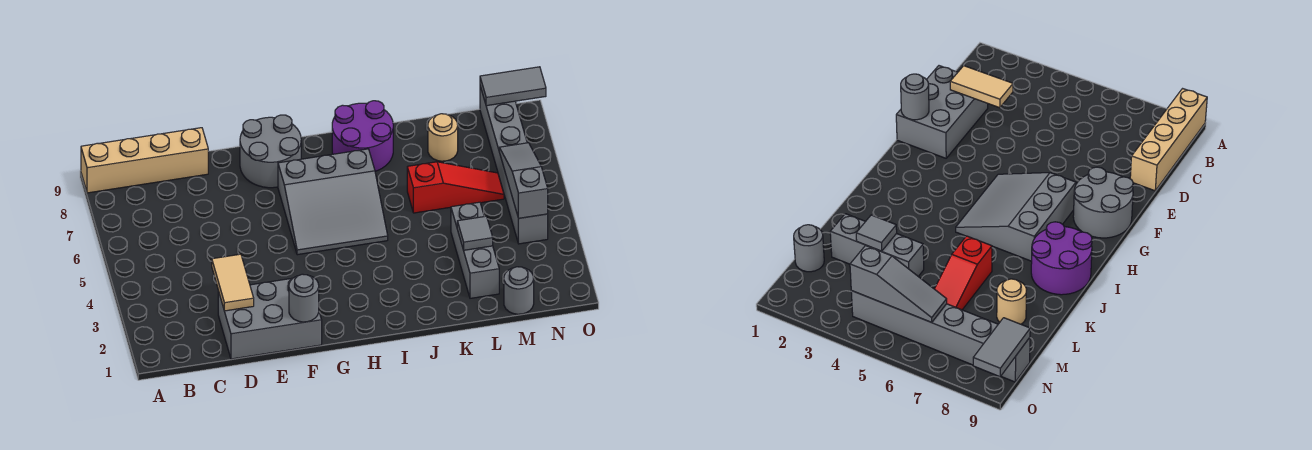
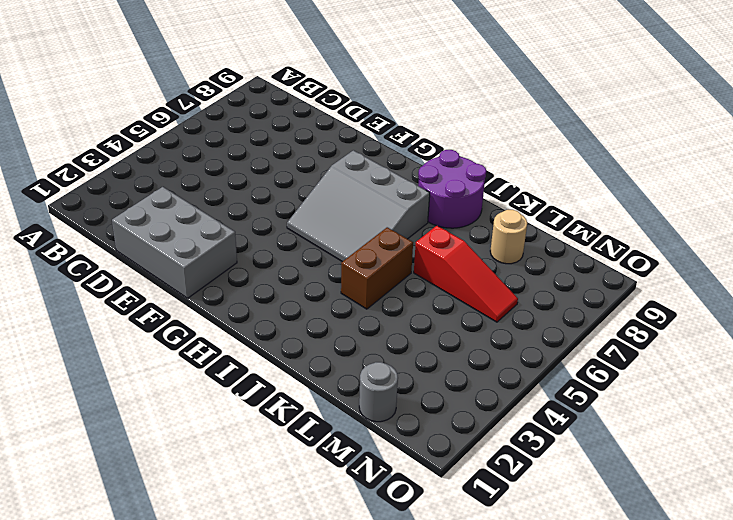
brown 1x2 brick [341,227,413,309] -> none
none -> tan 1x4 brick [81,128,208,193]
none -> grey 2x2 round brick [240,115,301,188]
none -> grey 1x3 brick [451,202,499,298]

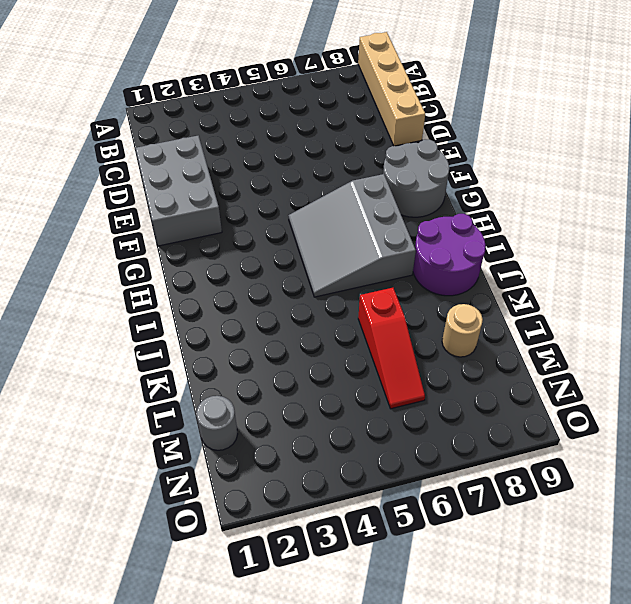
none -> grey 1x3 brick [451,202,499,298]
none -> grey 1x6 brick [480,86,548,244]
none -> tan 1x2 tile [212,254,254,311]

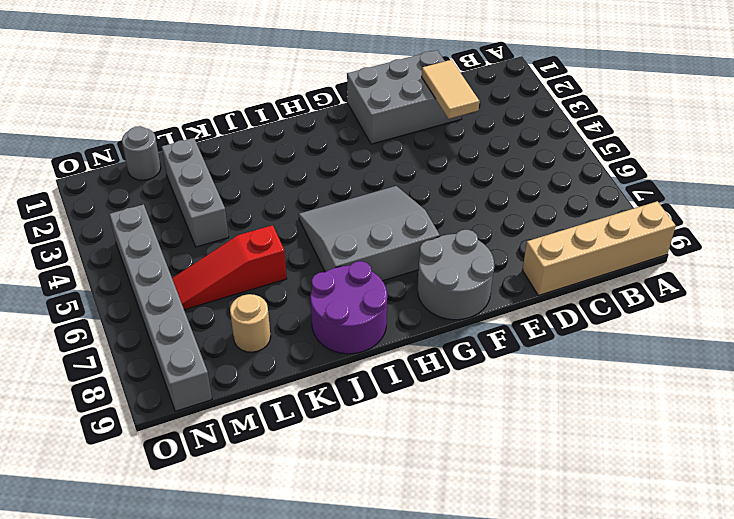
none -> grey 1x1 round brick [289,274,319,322]
none -> grey 1x1 tile [457,216,493,250]
none -> grey 1x3 slope [499,143,548,218]

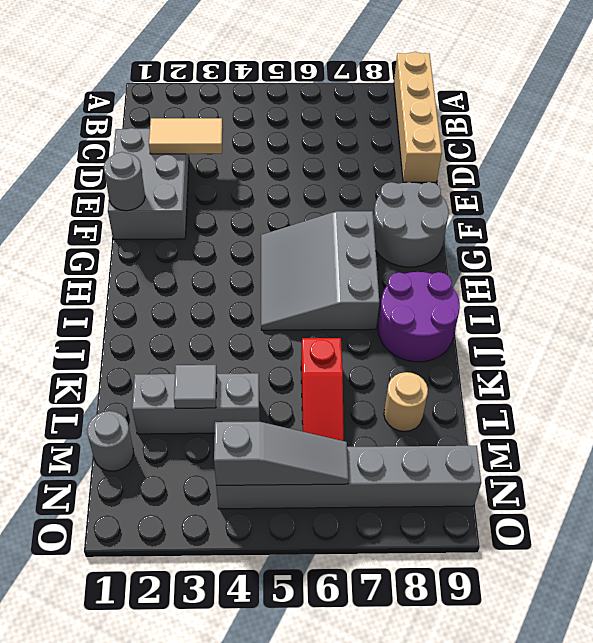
none -> grey 1x2 tile [480,67,546,106]

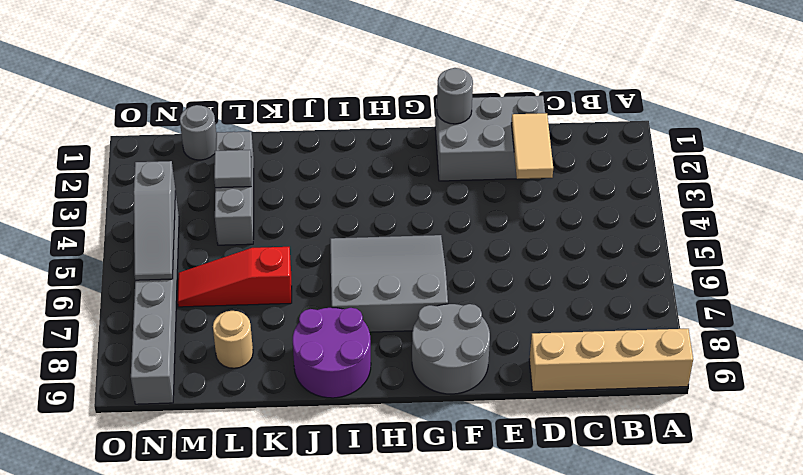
none -> grey 1x2 tile [480,67,546,106]

